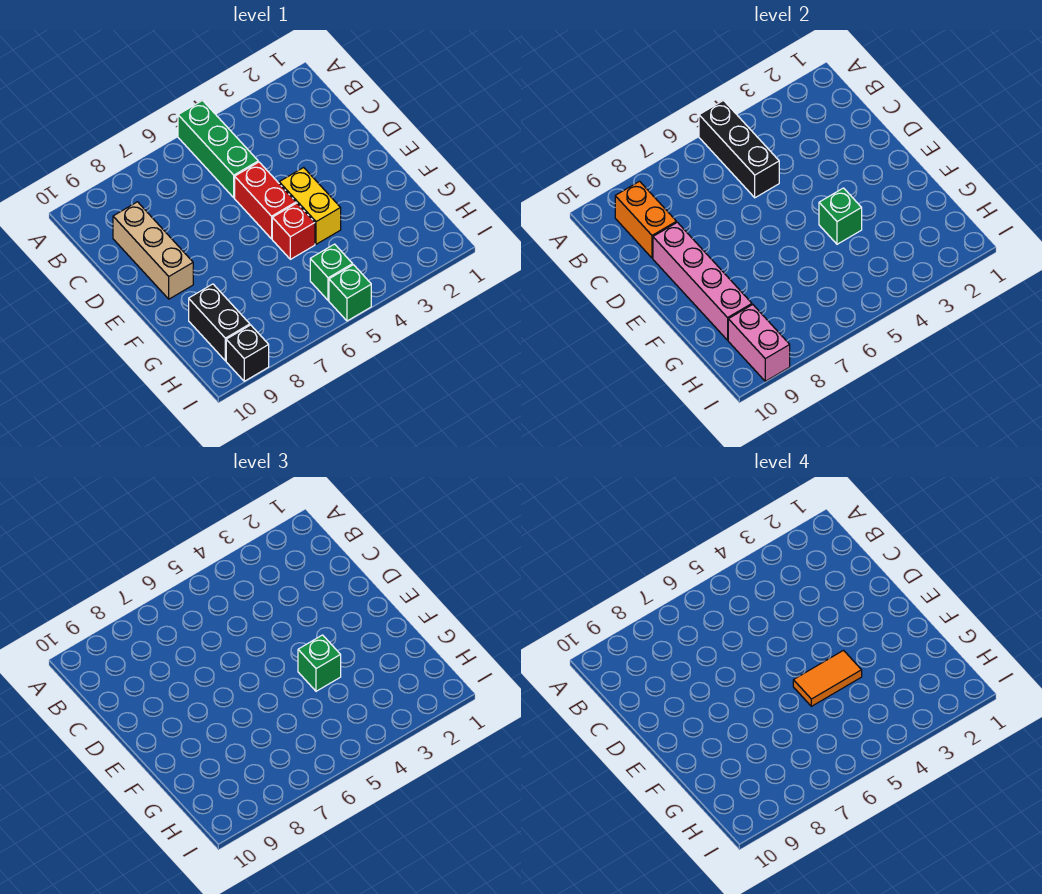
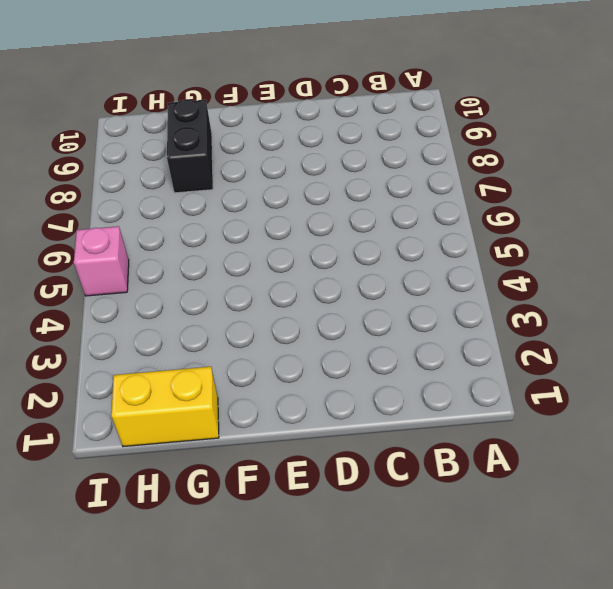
yellow 1x2 brick [111,367,219,447] -> yellow 1x2 brick moved to [279,167,341,244]
black 1x2 brick [167,99,213,193] -> black 1x2 brick turned to [189,284,250,361]
pink 1x1 brick [74,226,129,296] -> green 1x1 brick [329,265,371,321]
none -> green 1x3 brick [178,101,258,198]
none -> tan 1x3 brick [113,202,193,299]
none -> red 1x2 brick [235,162,296,239]

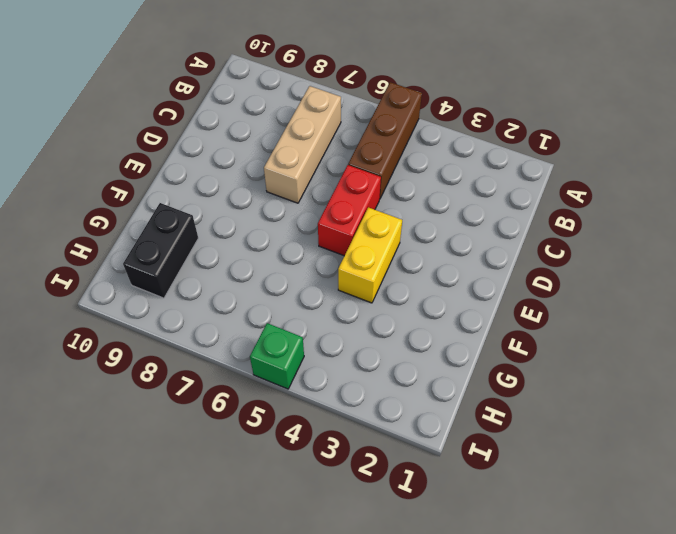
brown 1x3 brick [348,82,422,199] -> green 1x3 brick [178,101,258,198]
tan 1x3 brick [264,86,341,203] -> tan 1x3 brick moved to [113,202,193,299]
none -> red 1x1 brick [272,203,315,259]
none -> green 1x1 brick [310,244,353,300]
none -> black 1x1 brick [226,325,269,381]

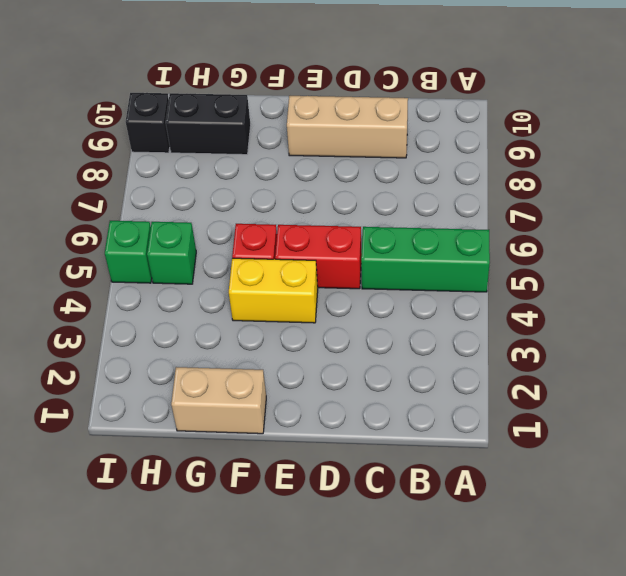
tan 1x2 brick [171,367,266,434] -> none
none -> black 1x3 brick [699,101,779,198]
none -> orange 1x2 brick [615,181,676,258]
none -> pink 1x4 brick [653,222,752,340]

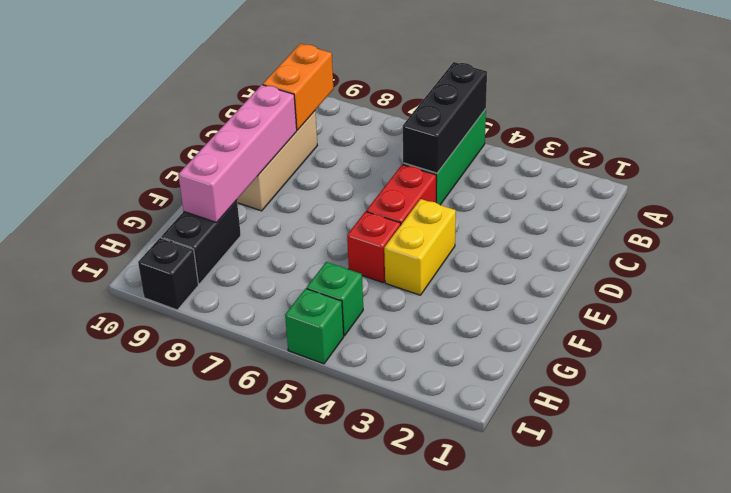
none -> green 1x1 brick [819,188,862,244]
none -> pink 1x2 brick [728,305,790,381]
none -> green 1x1 brick [298,635,341,691]

